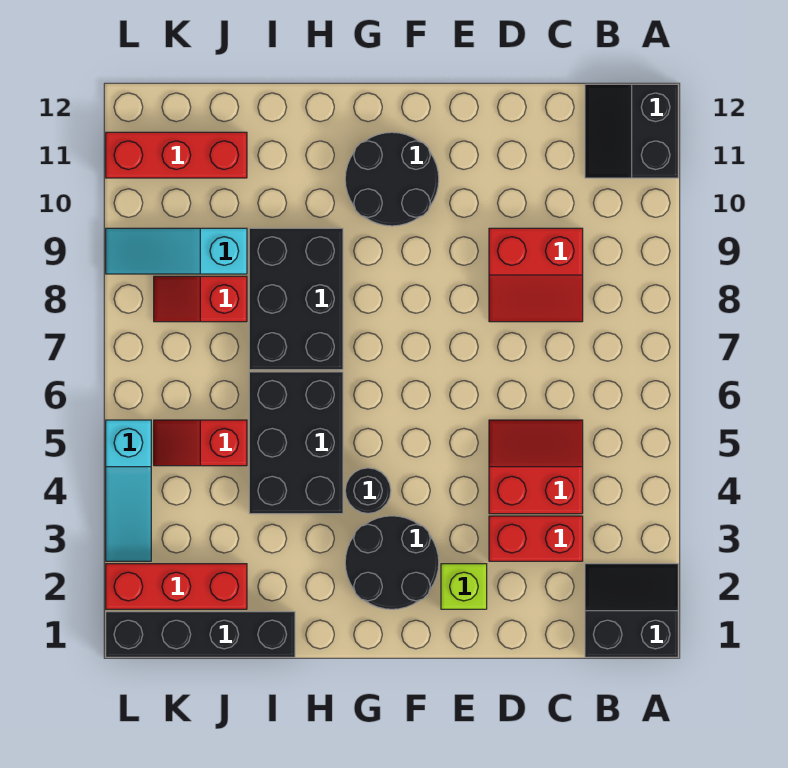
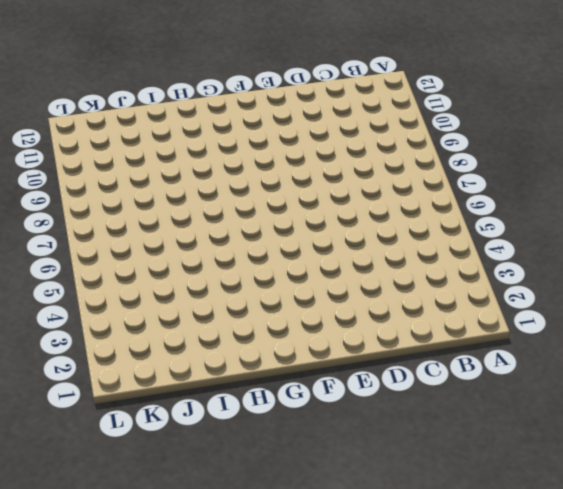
none -> black 2x2 slope [585,564,678,657]
none -> black 2x2 slope [585,84,678,178]
none -> red 1x2 brick [489,516,583,561]

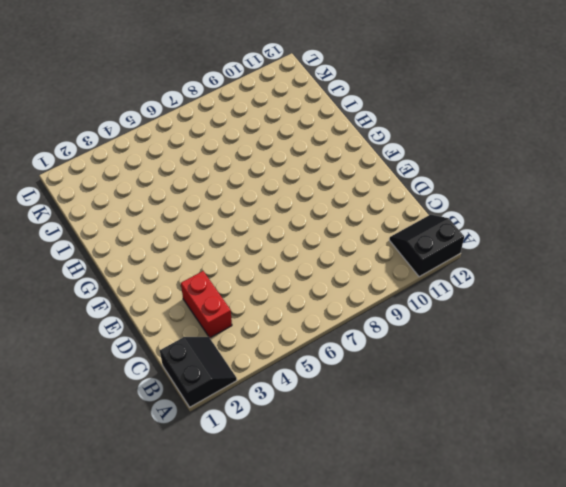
none -> red 2x2 slope [489,420,583,514]
none -> red 2x2 slope [489,228,583,322]
none -> lime 1x1 brick [441,564,487,609]

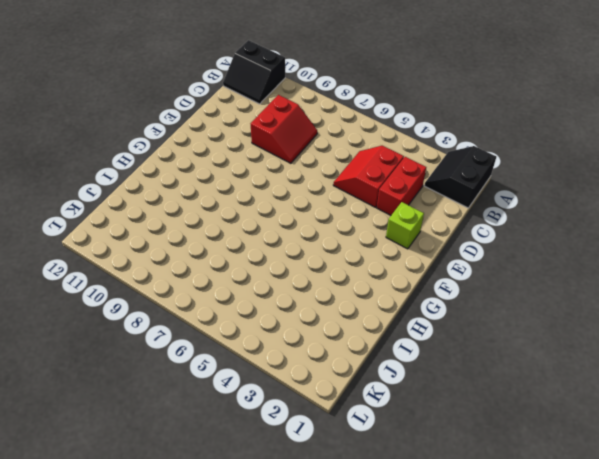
none -> black 2x2 round brick [345,516,439,609]
none -> black 2x2 round brick [345,132,439,226]
none -> black 1x1 round brick [345,468,391,513]

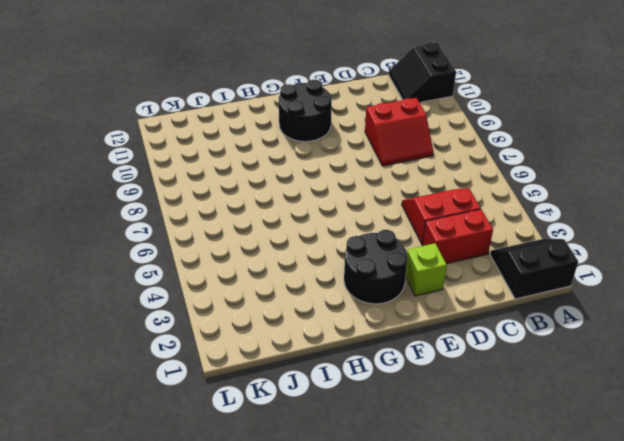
none -> black 1x1 round brick [345,468,391,513]
none -> black 2x3 brick [249,372,343,514]
none -> black 2x3 brick [249,228,343,370]

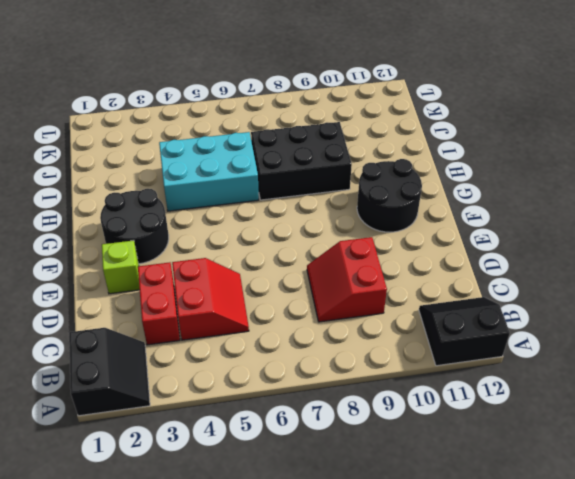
cyan 2x3 brick [159,132,259,211] -> black 2x3 brick [249,372,343,514]
none -> black 1x1 round brick [345,468,391,513]
none -> black 1x4 brick [106,612,295,657]
none -> red 1x3 brick [106,564,247,609]

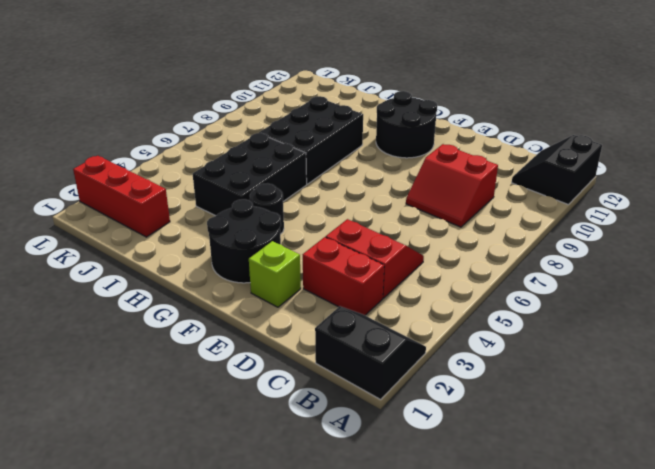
none -> black 1x4 brick [106,612,295,657]
none -> red 1x2 slope [154,420,247,466]
none -> red 1x2 slope [154,276,247,322]

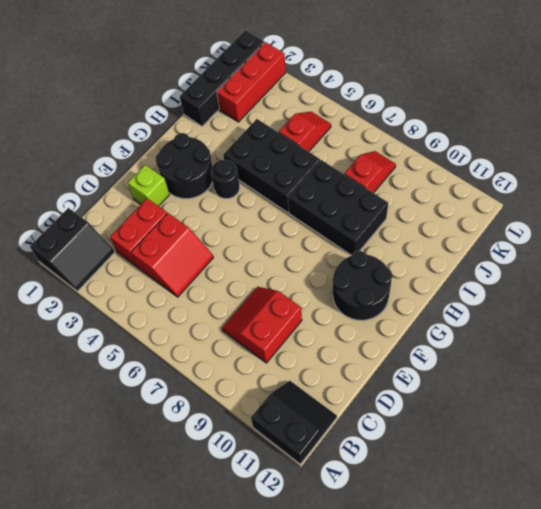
none -> cyan 1x3 slope [106,228,247,274]
none -> red 1x3 brick [106,132,247,178]
none -> cyan 1x3 slope [106,420,151,561]

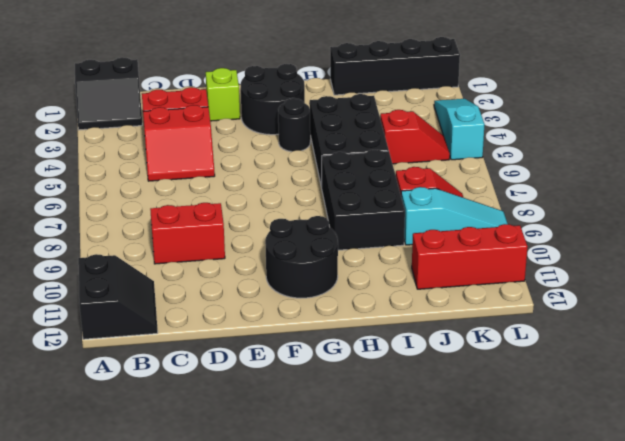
none -> red 1x3 brick [106,564,247,609]

